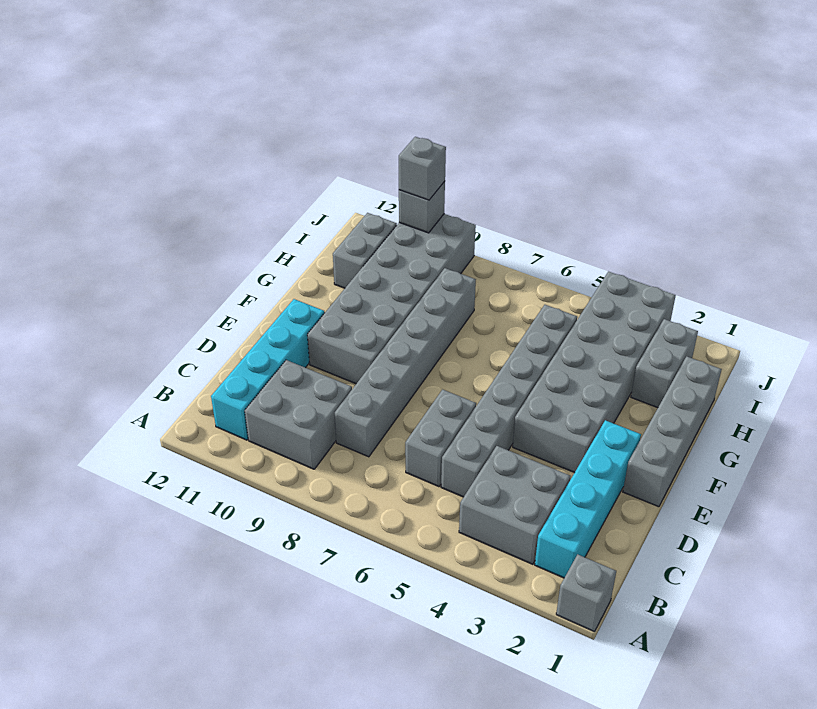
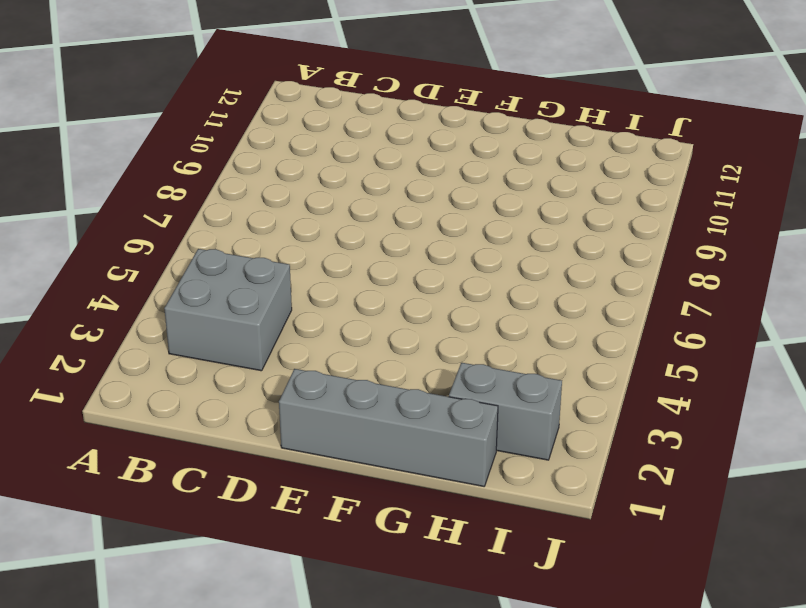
none -> grey 1x1 brick [556,554,616,632]
none -> cyan 1x4 brick [535,420,641,578]
none -> grey 2x2 brick [245,360,352,469]

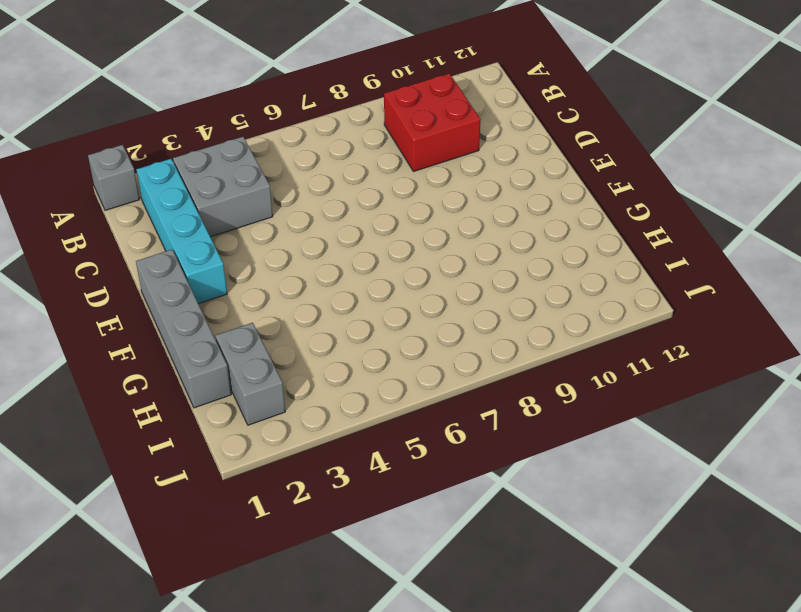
red 2x2 brick [384,73,481,172] -> grey 2x2 brick [245,360,352,469]
none -> cyan 1x4 brick [211,299,325,440]
none -> grey 1x6 brick [441,305,577,497]
none -> grey 1x2 brick [405,389,476,487]

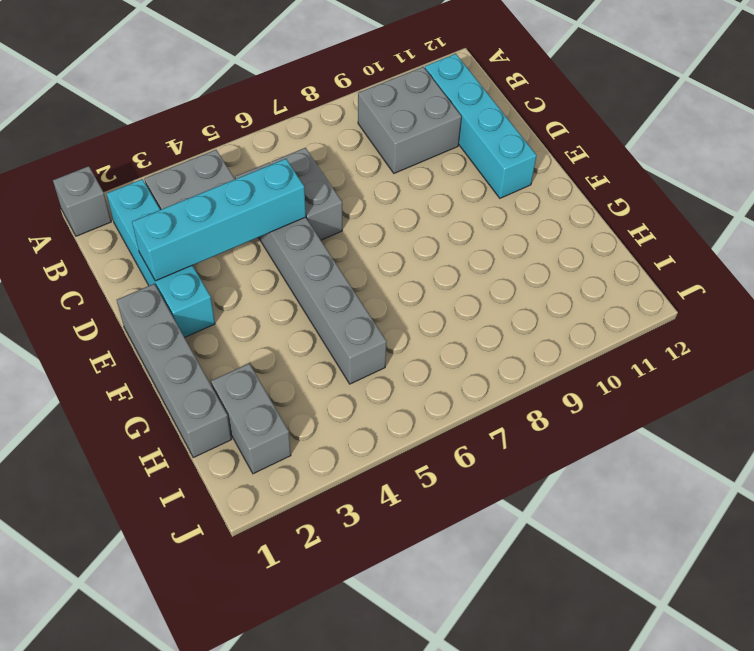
cyan 1x4 brick [132,159,306,281] -> none
none -> grey 1x6 brick [335,268,476,457]
none -> grey 2x6 brick [513,272,676,473]
none -> grey 2x6 brick [307,214,476,384]

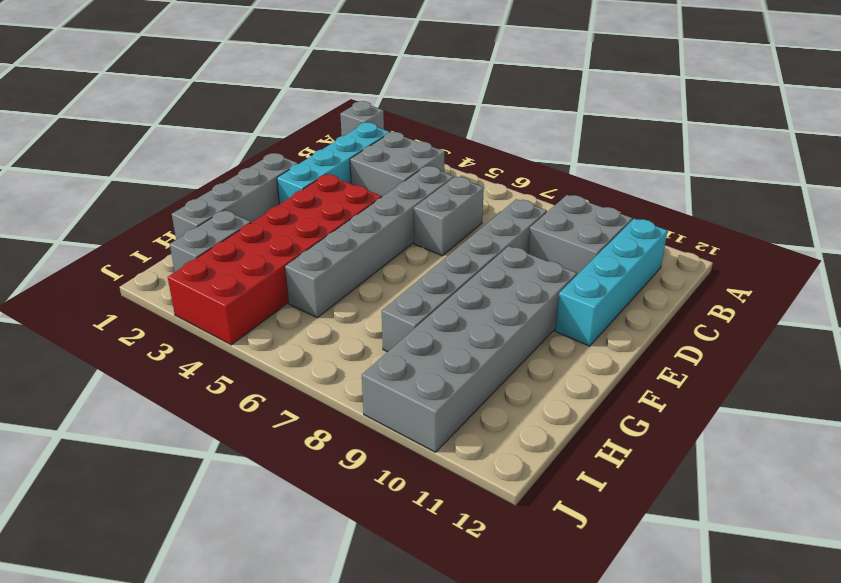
red 2x6 brick [168,174,382,345] -> grey 2x6 brick [513,272,676,473]
none -> grey 1x2 brick [333,213,397,288]
none -> grey 1x1 brick [399,181,445,233]
none -> grey 1x1 brick [399,137,446,200]

